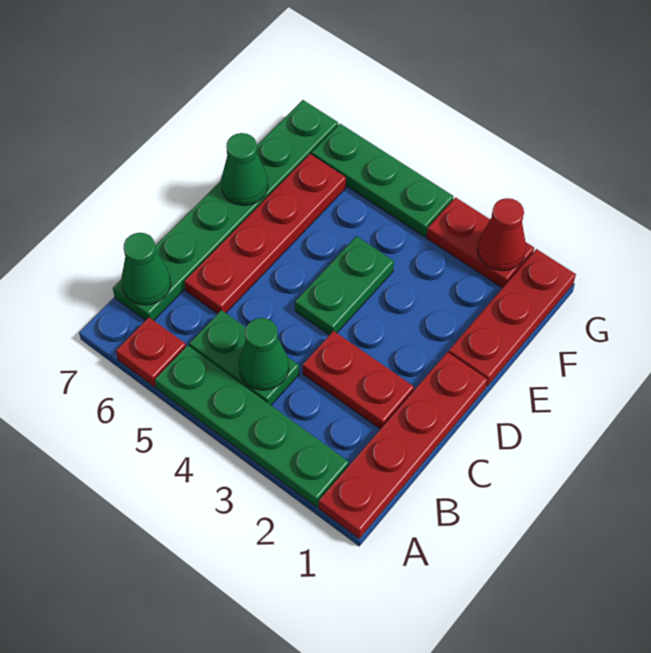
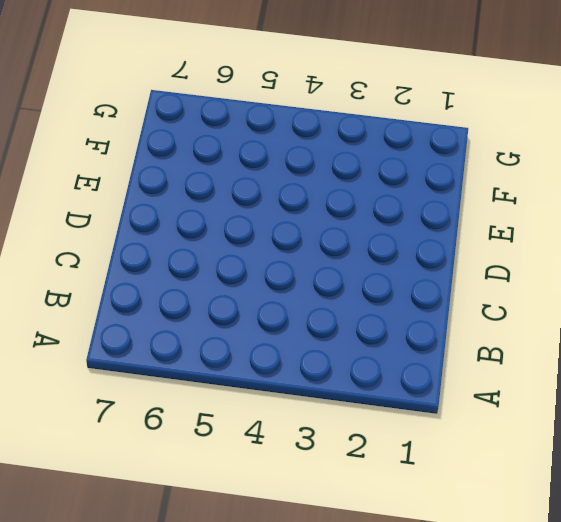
none -> red 1x4 plate [319,352,487,539]
none -> green 1x4 plate [155,345,349,507]
none -> red 1x1 plate [116,317,186,387]

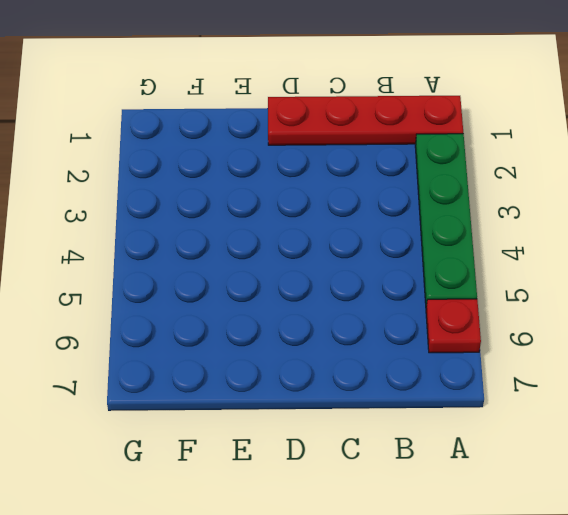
none -> green 1x2 plate [189,310,299,405]
none -> green 1x6 plate [113,100,338,320]
none -> red 1x2 plate [303,331,414,429]

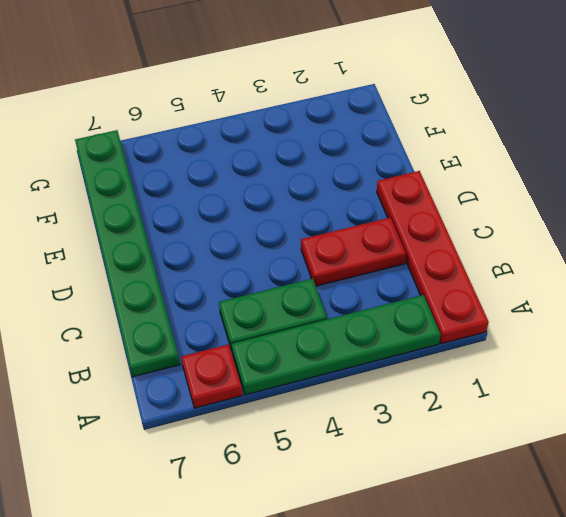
none -> red 1x4 plate [184,154,346,314]
none -> green 1x2 plate [295,236,394,335]
none -> red 1x3 plate [448,249,576,386]

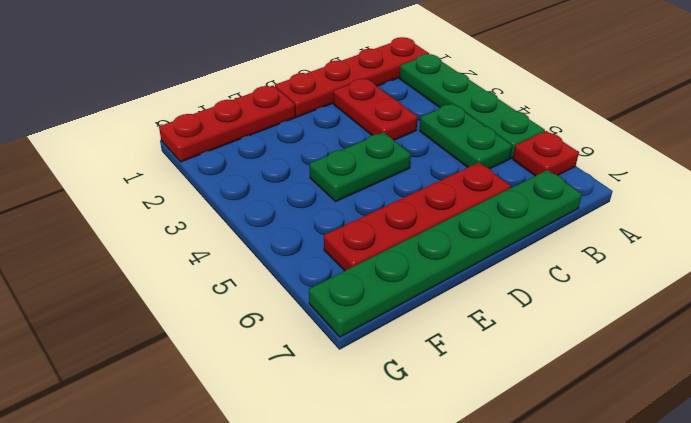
none -> red 1x2 plate [427,197,534,288]
none -> green 1x3 plate [311,124,454,237]
none -> green 1x1 cone [239,318,289,390]

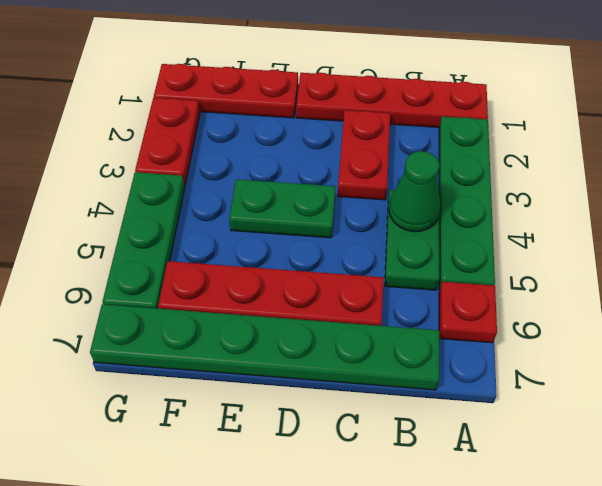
none -> green 1x1 cone [121,233,171,305]
none -> green 1x1 cone [221,133,268,206]
none -> red 1x1 cone [477,198,526,271]

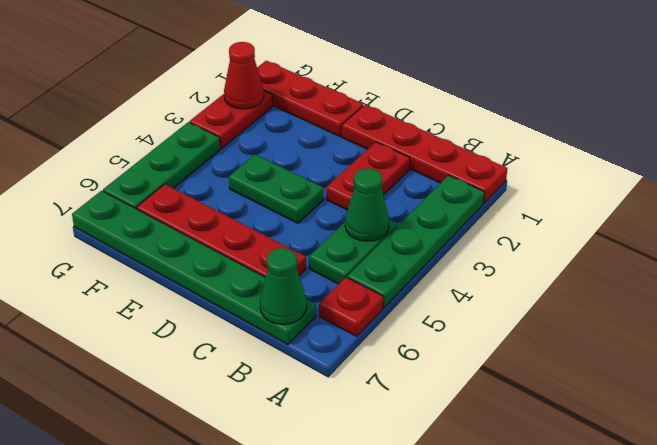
none -> green 1x1 cone [221,133,268,206]

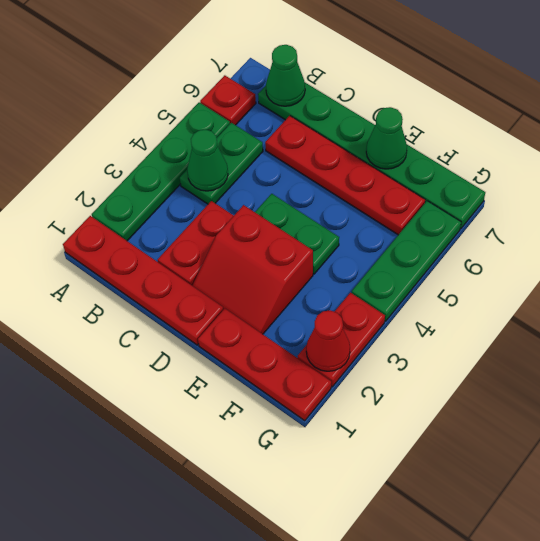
red 2x2 slope [192,205,313,334] -> none

